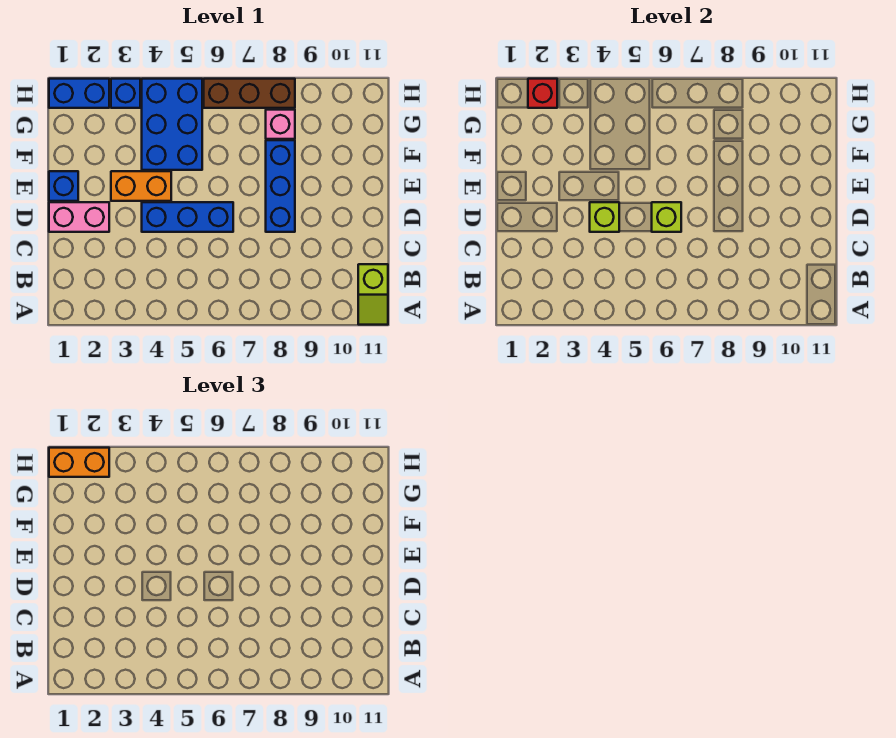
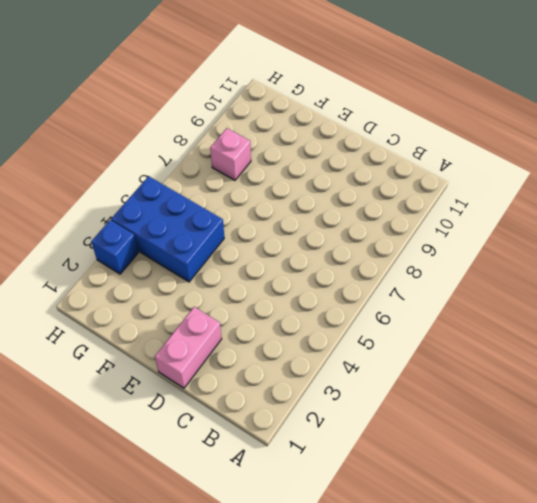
none -> lime 1x2 slope [358,264,388,325]
none -> blue 1x3 brick [142,202,233,232]
none -> blue 1x3 brick [266,140,295,232]

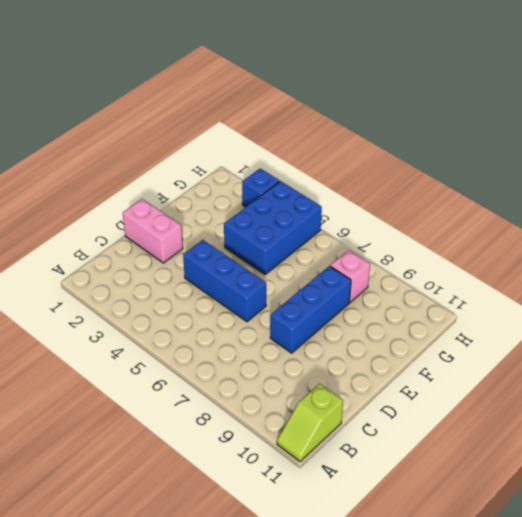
none -> blue 1x1 brick [49,171,78,201]
none -> orange 1x2 brick [111,171,171,201]
none -> blue 1x2 brick [49,79,109,108]

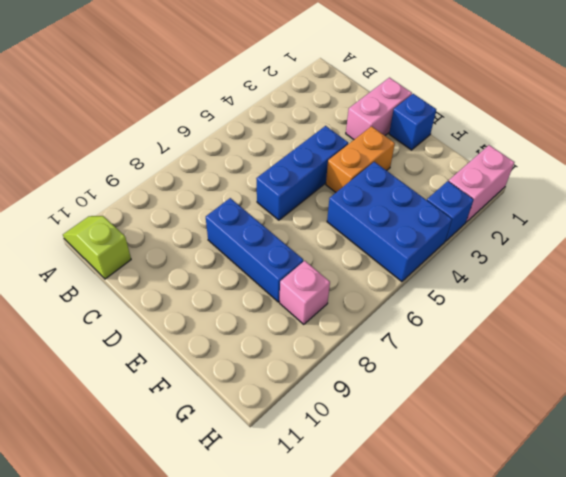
pink 1x2 brick [449,145,514,222] -> blue 1x2 brick [49,79,109,108]
none -> brown 1x3 brick [204,79,295,108]
none -> lime 1x1 brick [590,202,619,232]
none -> lime 1x1 brick [652,202,681,232]

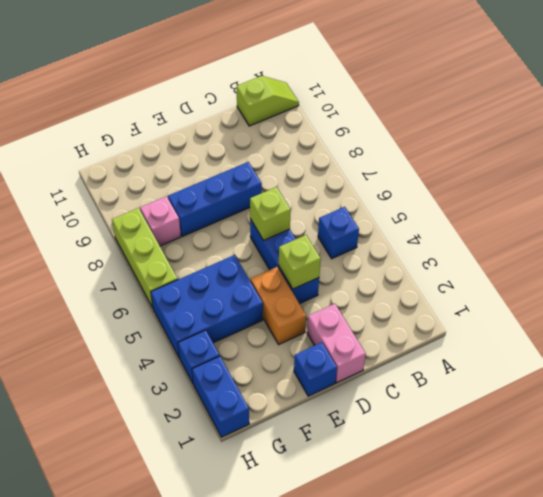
blue 1x1 brick [318,207,359,259] -> none
lime 1x3 brick [112,208,178,308] -> brown 1x3 brick [204,79,295,108]
none -> red 1x1 brick [528,79,557,108]
none -> orange 1x2 brick [49,448,109,477]

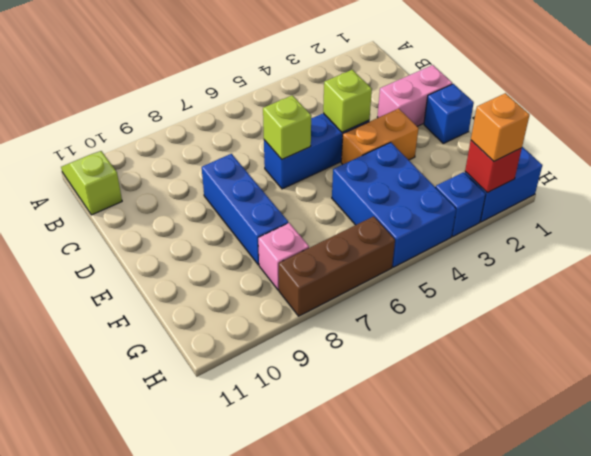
orange 1x1 brick [471,93,529,161] -> orange 1x2 brick [49,448,109,477]

